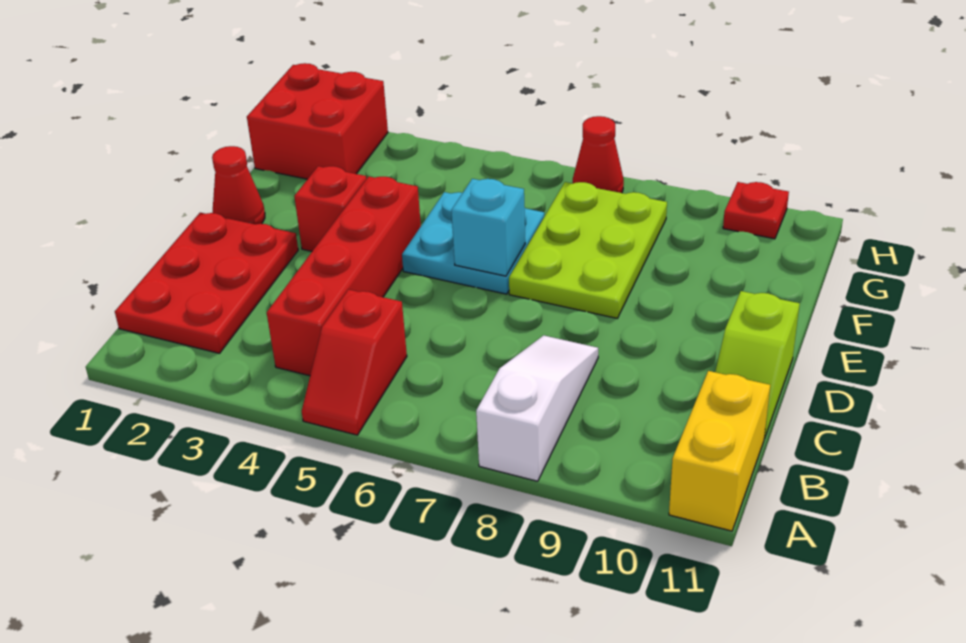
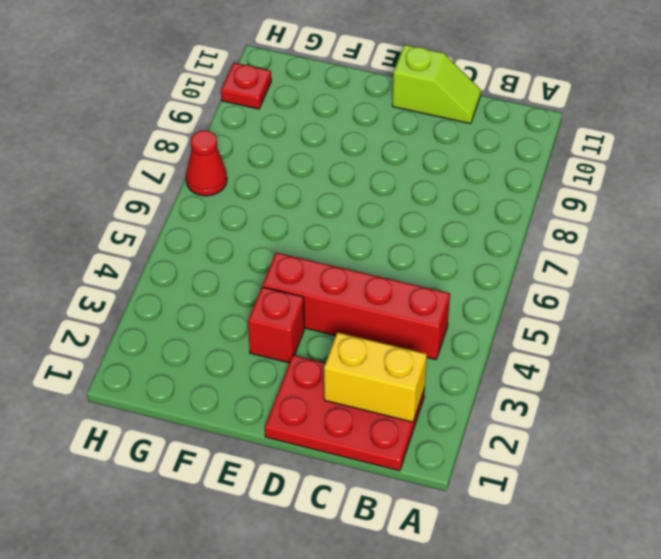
yellow 1x2 brick [324,332,427,422] -> yellow 1x2 brick moved to [669,371,770,531]
none -> red 1x2 slope [302,290,407,435]
none -> white 1x3 slope [476,335,598,481]
none -> red 1x1 cone [212,146,265,224]

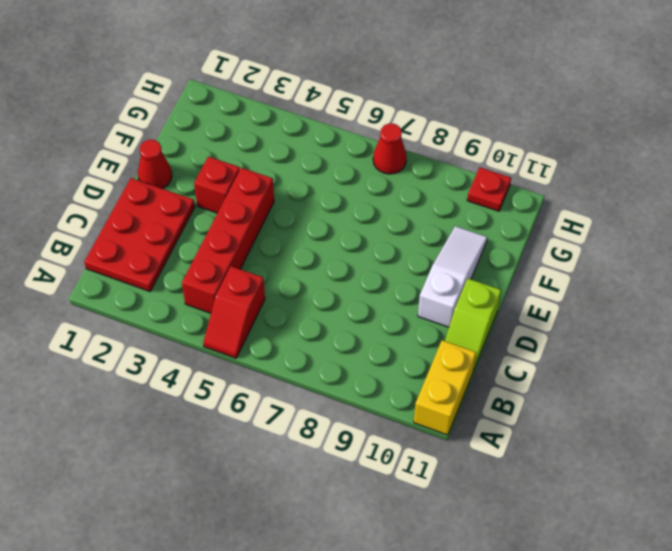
white 1x3 slope [418,226,487,327] -> white 1x3 slope moved to [476,335,598,481]
none -> cyan 2x2 plate [402,192,544,294]
none -> lime 2x3 plate [509,182,667,318]
none -> red 2x2 brick [247,63,388,179]

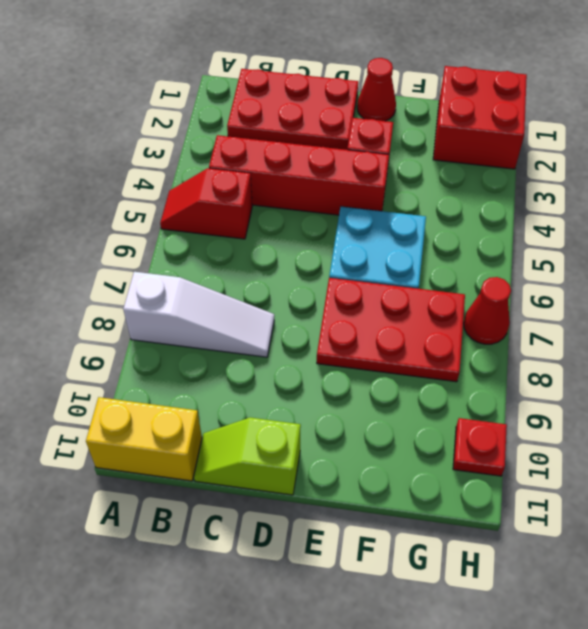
red 2x3 plate [317,278,465,382] -> lime 2x3 plate [509,182,667,318]
none -> cyan 1x1 brick [451,179,525,276]

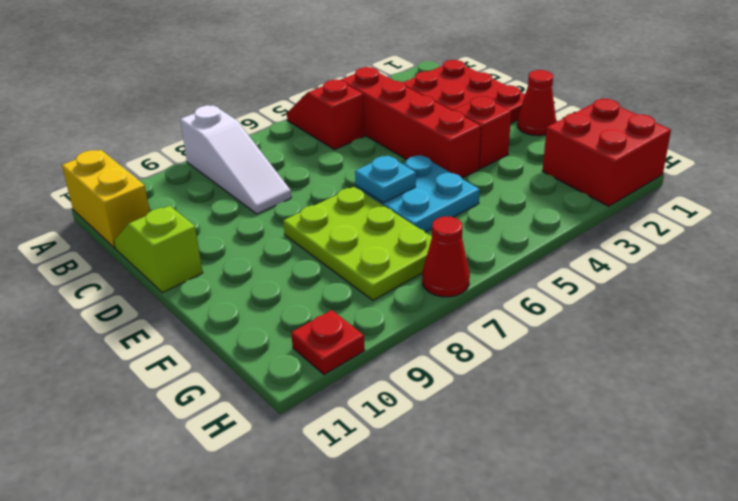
cyan 1x1 plate [355,156,416,203] -> cyan 1x1 brick [451,179,525,276]

